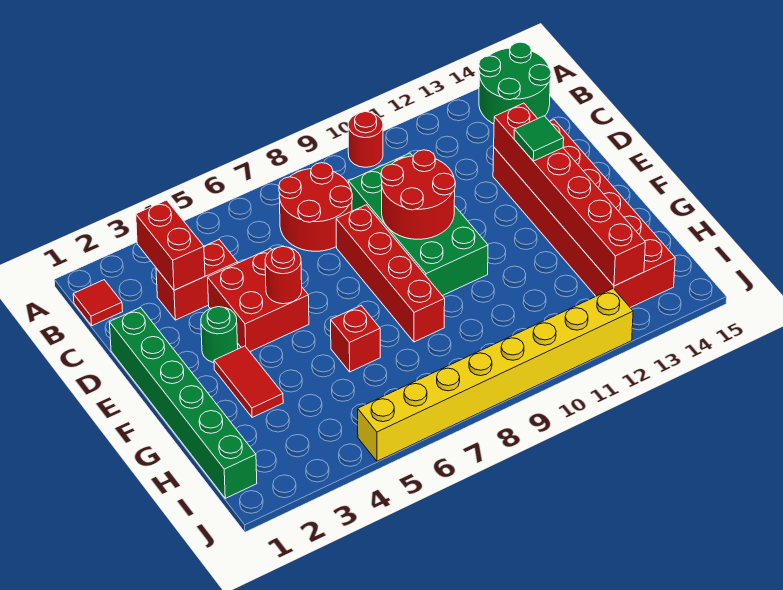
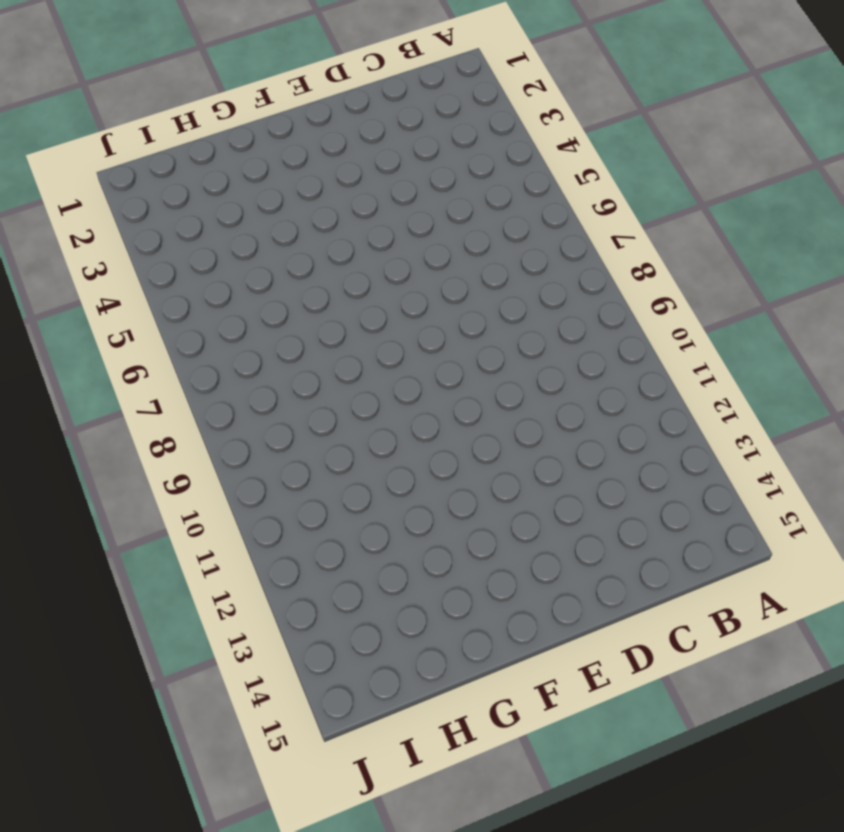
none -> red 1x1 round brick [348,112,383,167]
none -> green 2x2 round brick [479,42,551,124]
none -> red 1x1 tile [73,280,123,326]

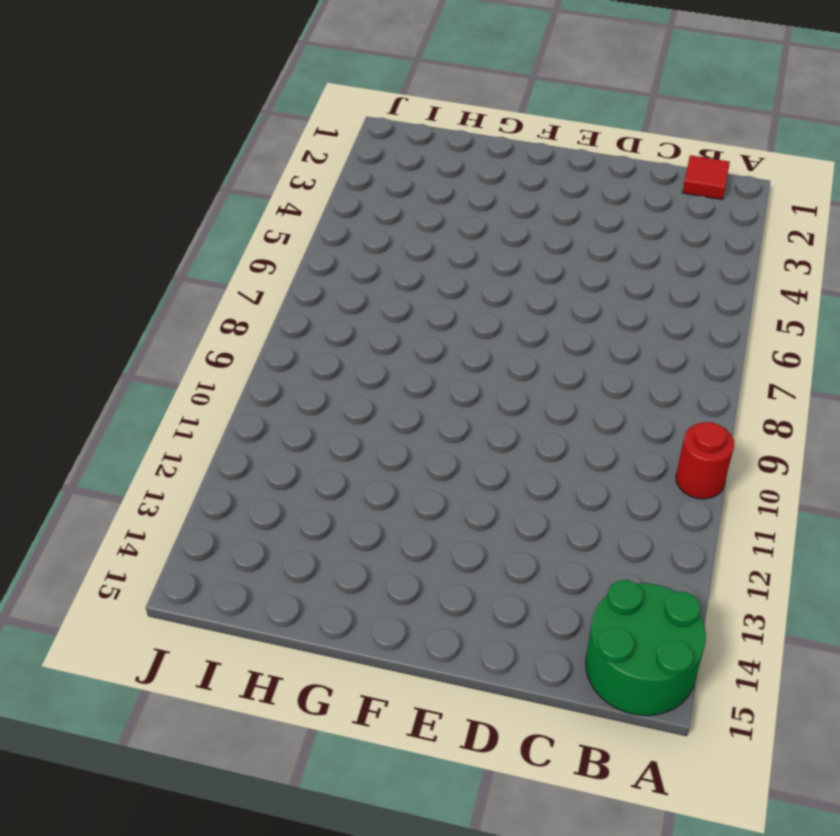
none -> red 2x2 round brick [279,163,352,251]
none -> red 1x2 brick [156,240,237,320]
none -> green 2x4 brick [349,153,488,296]

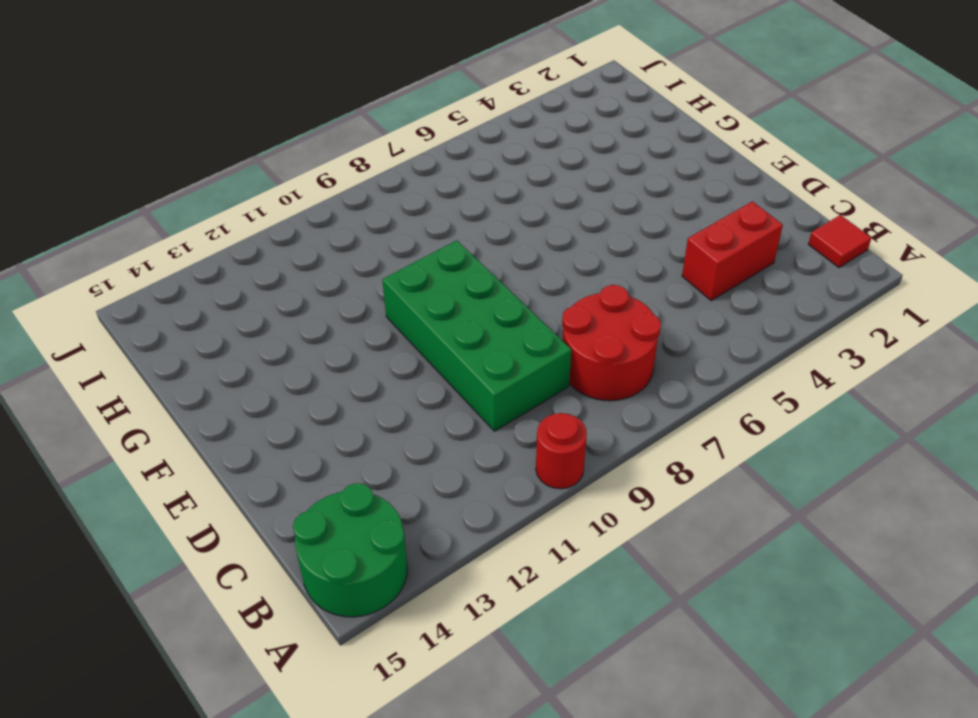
none -> green 1x6 brick [109,308,257,498]
none -> red 2x2 brick [208,249,309,351]
none -> red 1x4 brick [336,205,445,342]

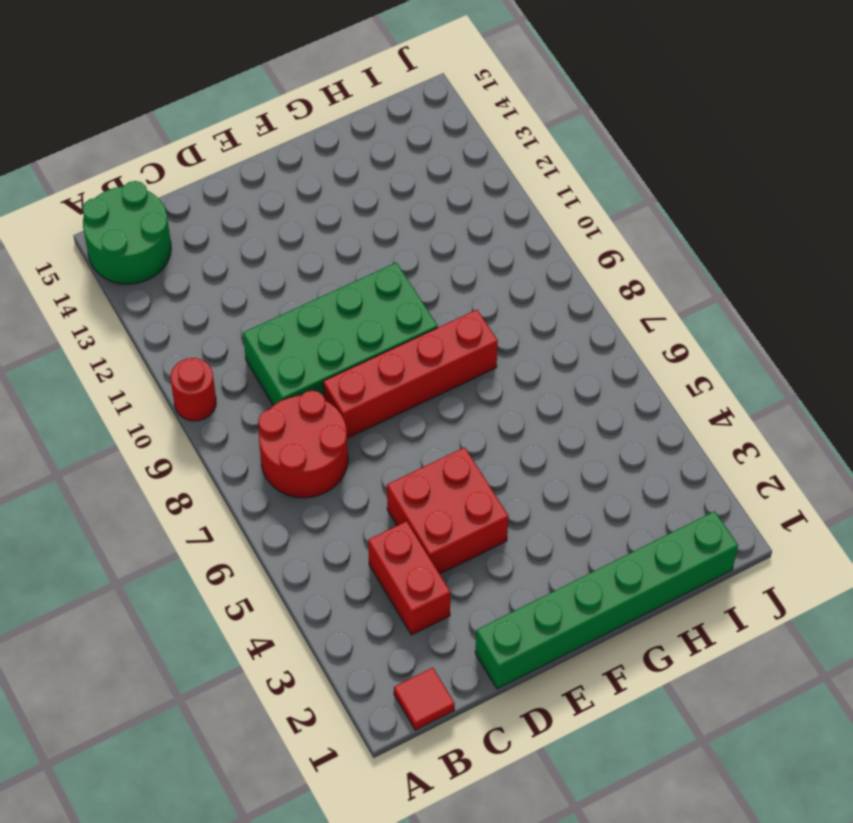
none -> red 2x6 brick [493,120,675,308]
none -> green 1x1 round brick [201,307,238,363]
none -> red 1x2 tile [214,346,283,417]

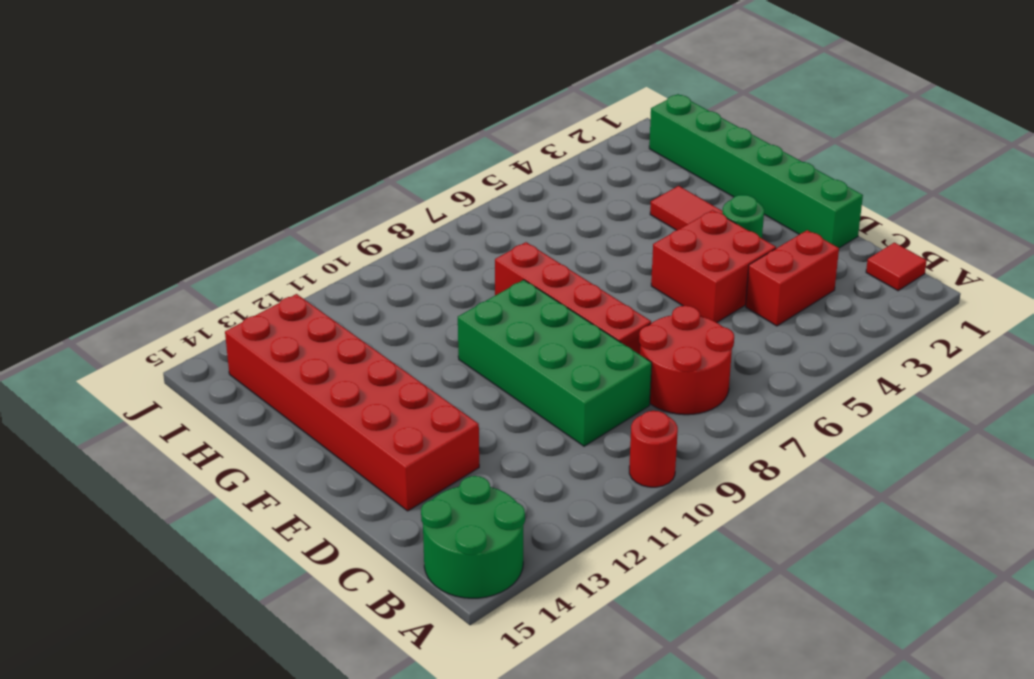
none -> red 1x1 brick [331,306,380,372]
none -> yellow 1x8 brick [358,288,633,461]
none -> red 1x2 brick [136,200,205,290]

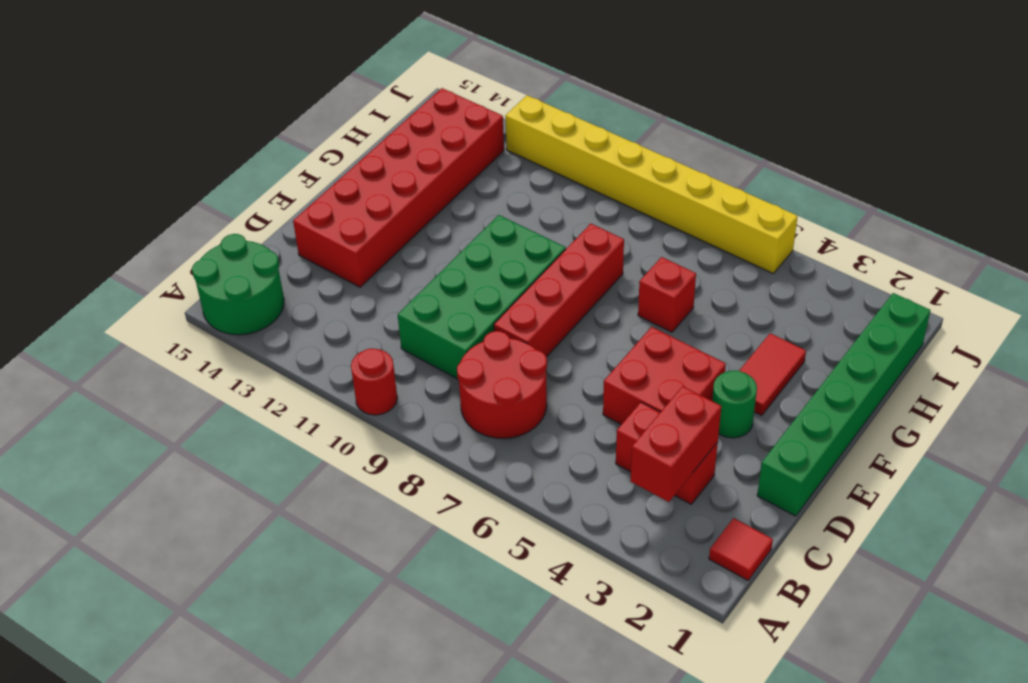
none -> red 2x2 round brick [381,150,455,239]
none -> red 1x6 brick [494,103,645,286]
none -> red 1x1 round brick [265,247,302,304]

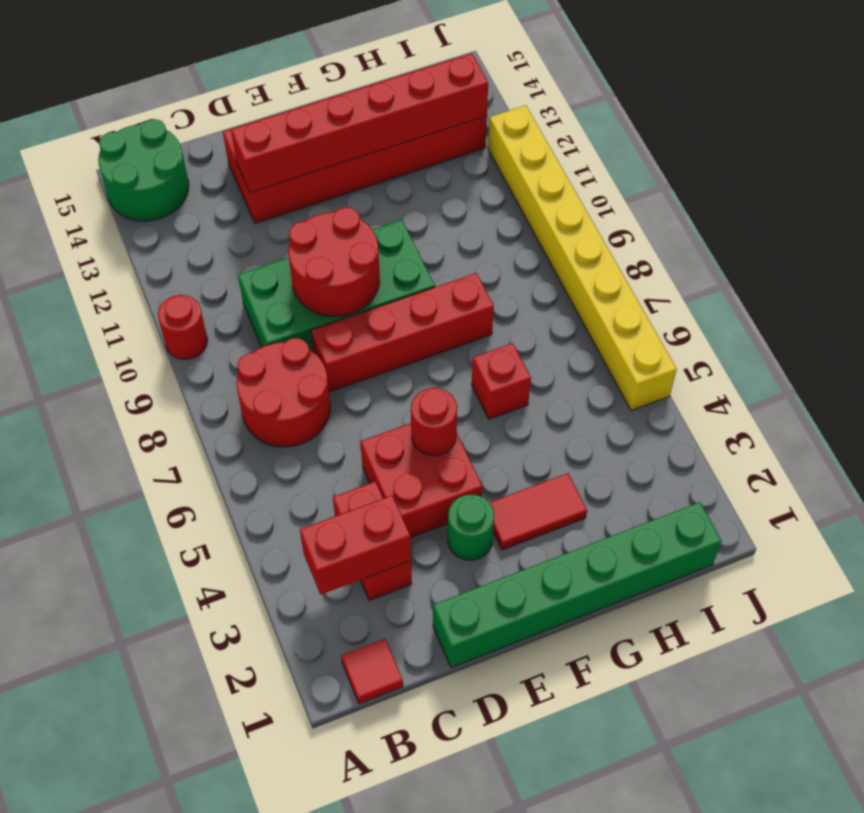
none -> green 1x1 tile [514,116,564,161]

